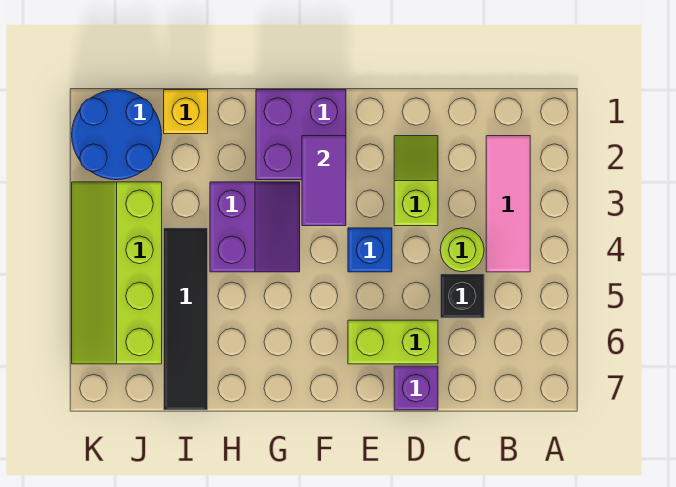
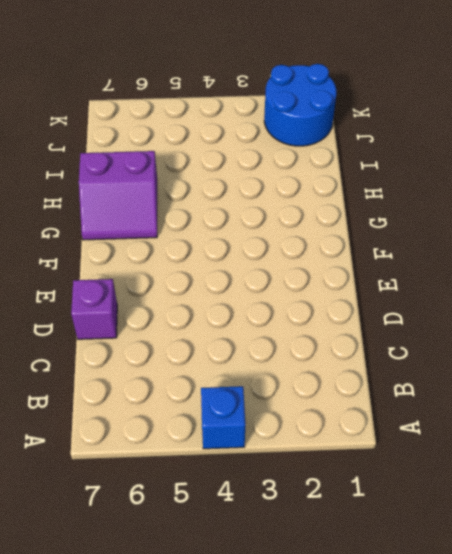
blue 1x1 brick [201,386,245,449] -> blue 1x1 brick moved to [348,228,392,272]
purple 2x2 slope [79,151,157,240] -> purple 2x2 slope moved to [210,182,300,272]
none -> pink 1x3 tile [486,136,530,272]
none -> lime 1x1 round brick [440,228,484,272]
none -> black 1x1 brick [440,274,484,318]

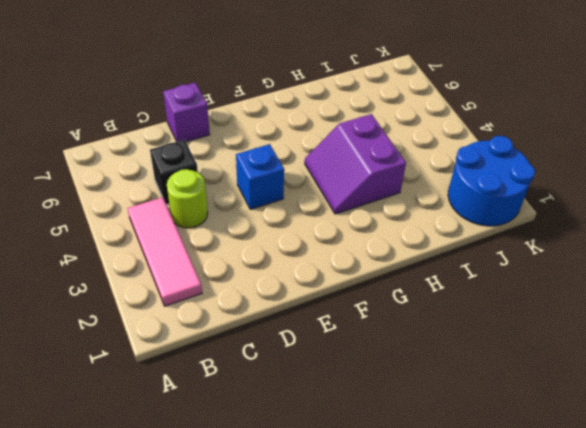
none -> lime 1x2 slope [394,136,438,226]
none -> lime 1x2 brick [348,320,438,364]
none -> purple 2x2 brick [256,90,346,180]

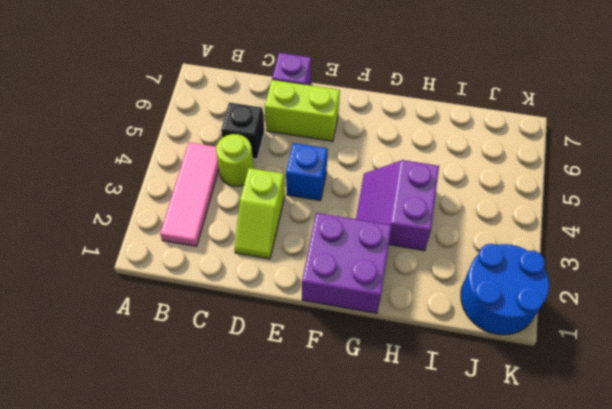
none -> yellow 1x1 brick [164,90,208,134]
none -> black 1x4 tile [164,228,208,410]
none -> lime 2x4 slope [72,182,162,364]

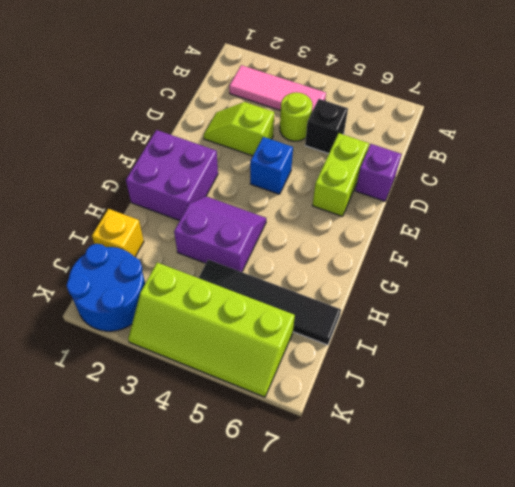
none -> purple 1x2 tile [302,136,346,226]

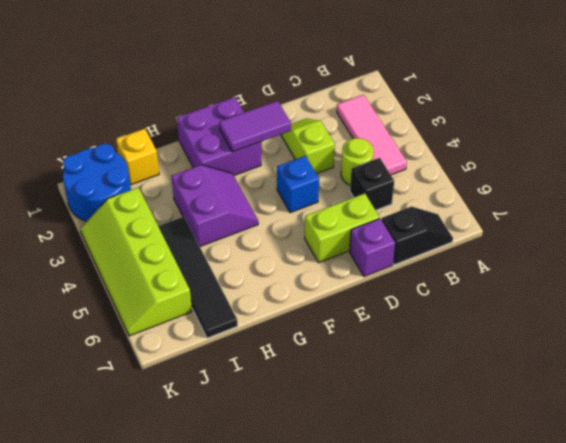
black 1x2 slope [382,207,453,265] -> none
purple 1x2 tile [219,101,291,152] -> purple 1x2 tile turned to [302,136,346,226]

